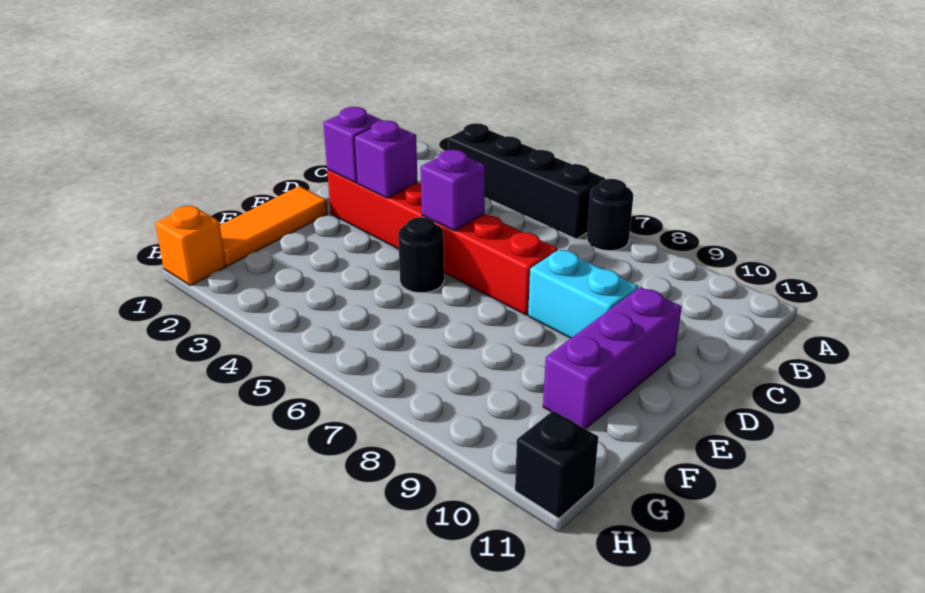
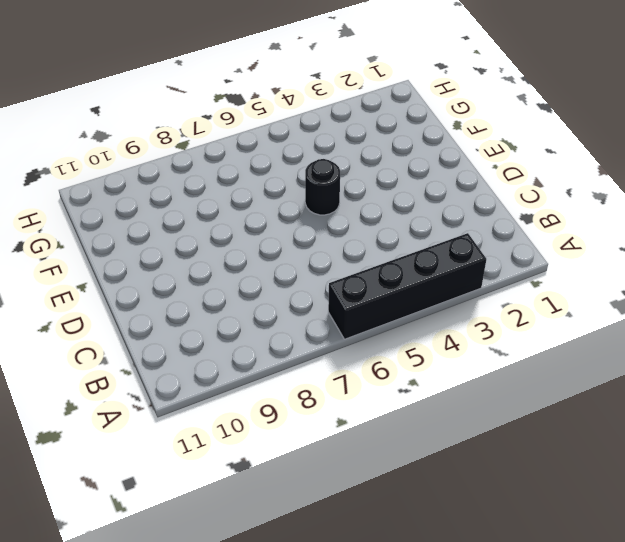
none -> black 1x1 round brick [587,179,633,251]
none -> red 1x6 brick [327,169,558,315]
none -> cyan 1x2 brick [528,249,638,338]

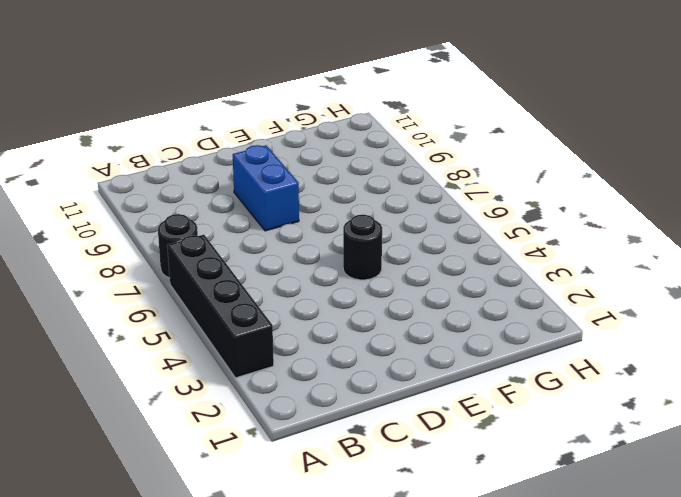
blue 1x2 brick [233,145,299,231] -> cyan 1x2 brick [528,249,638,338]
none -> red 1x6 brick [327,169,558,315]
none -> purple 1x3 brick [543,287,682,429]
none -> orange 1x3 tile [220,186,328,266]

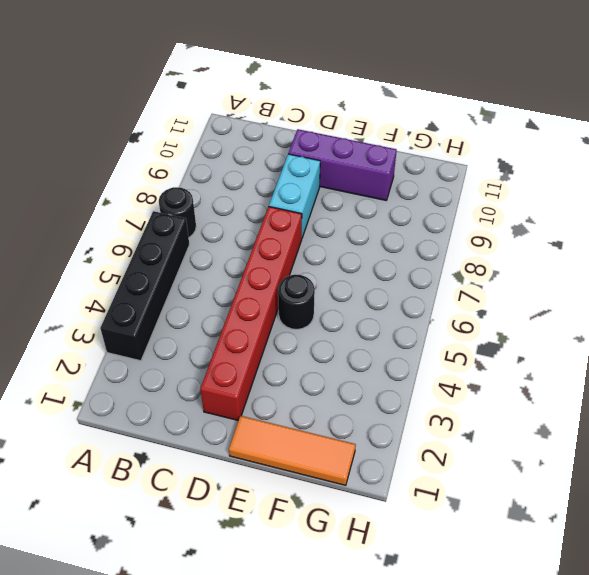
none -> orange 1x1 brick [155,206,226,285]
none -> black 1x1 brick [515,411,598,518]
none -> purple 1x1 brick [323,107,383,183]

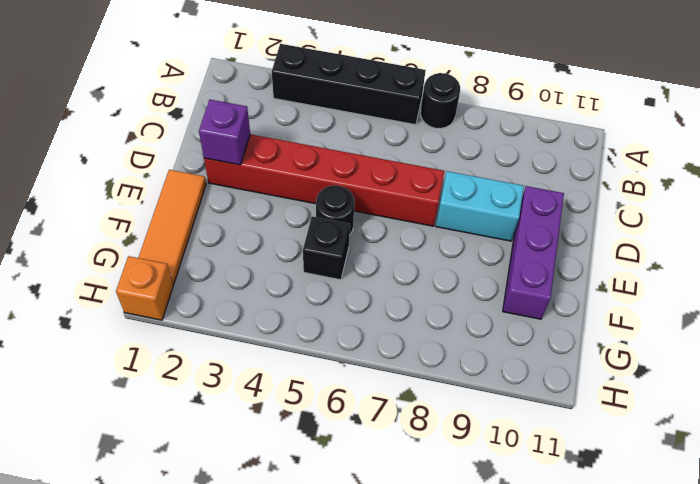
black 1x1 brick [303,217,350,280] -> black 1x1 brick moved to [515,411,598,518]
none -> purple 1x1 brick [354,120,417,198]
none -> purple 1x1 brick [421,150,485,231]

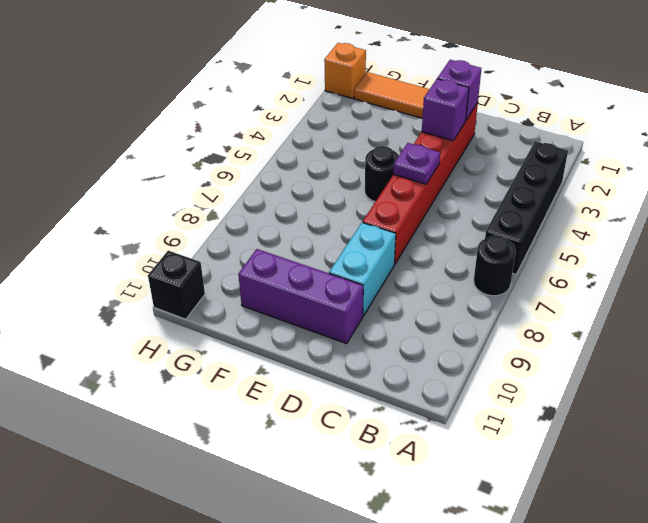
purple 1x1 plate [393,143,440,184] -> purple 1x1 brick [421,150,485,231]

